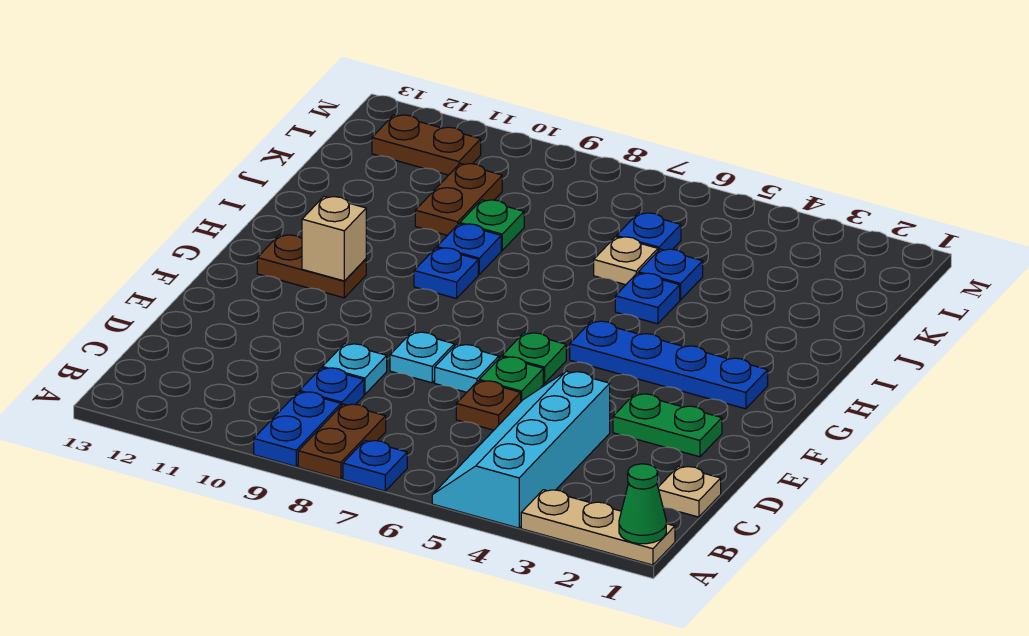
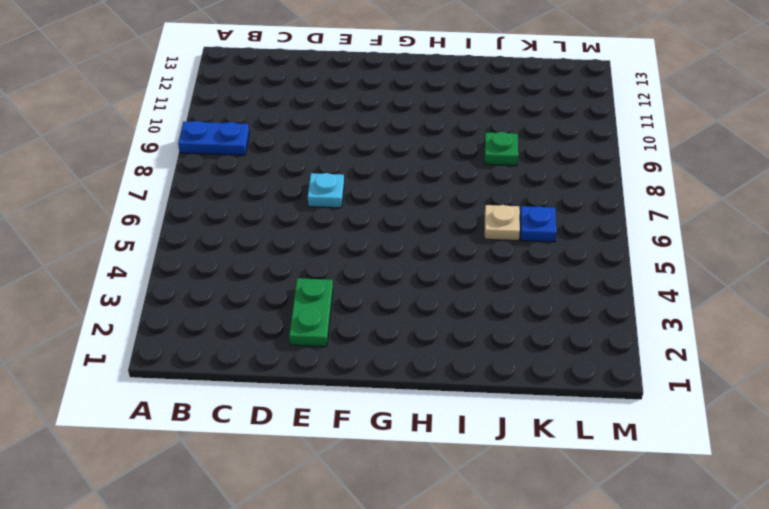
none -> tan 1x3 plate [521,490,675,565]
none -> cyan 2x4 slope [432,371,610,528]
none -> blue 1x1 plate [343,440,407,491]

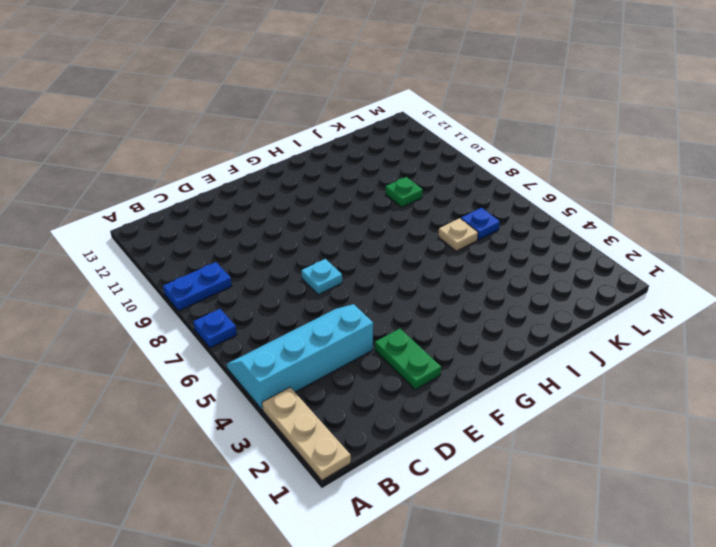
none -> brown 1x2 plate [298,404,386,479]
none -> tan 1x1 plate [658,466,721,517]
none -> blue 1x1 plate [300,368,364,406]

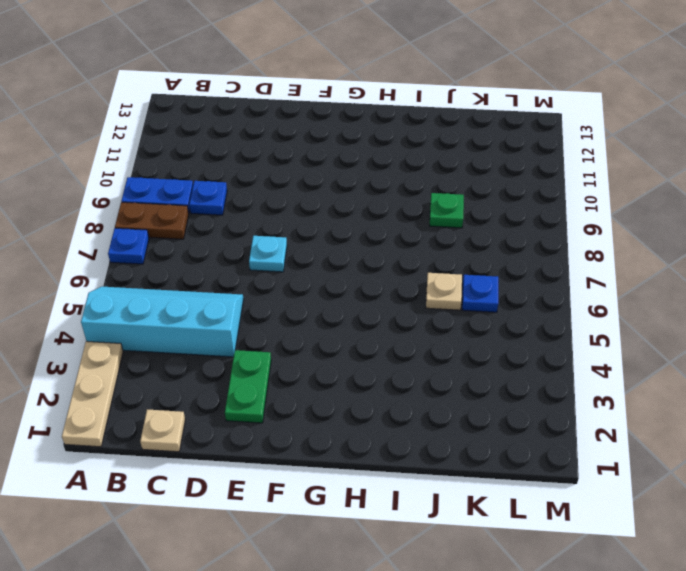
none -> brown 1x1 plate [456,381,521,430]
none -> cyan 1x1 plate [323,344,387,394]
none -> green 1x1 plate [479,357,543,401]

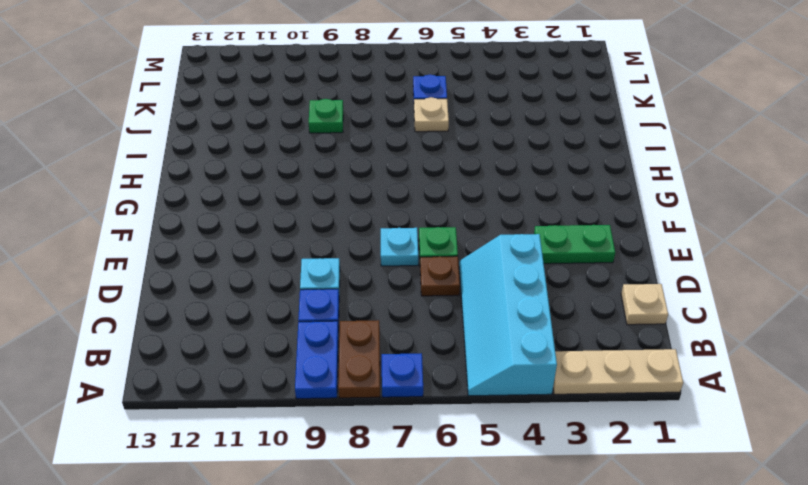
none -> cyan 1x1 plate [390,332,454,383]
none -> green 1x1 plate [502,333,566,383]
none -> blue 1x4 plate [570,321,768,409]

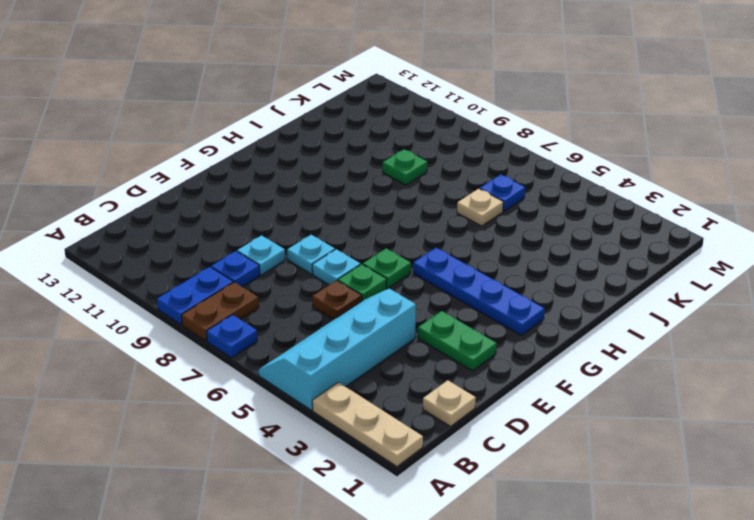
none -> brown 1x2 plate [257,235,366,298]
none -> blue 1x1 plate [414,248,478,299]
none -> blue 1x1 plate [615,273,680,324]

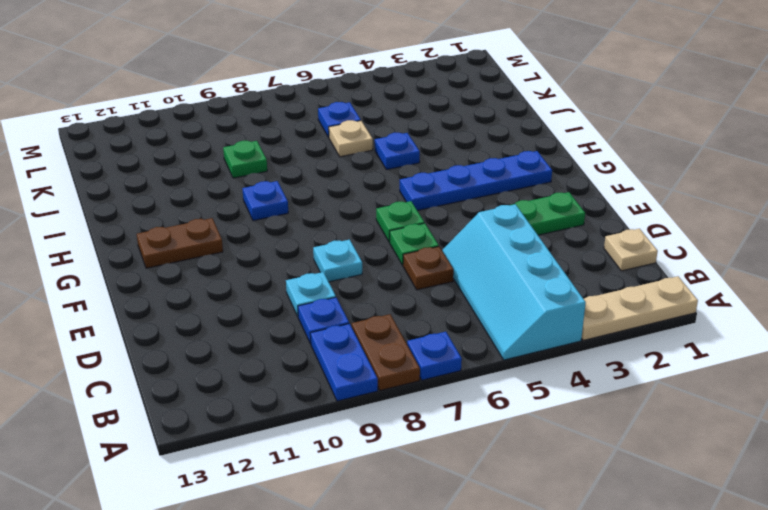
none -> cyan 1x1 plate [435,344,499,392]
none -> blue 1x1 plate [437,224,501,274]
none -> blue 1x1 plate [638,249,703,300]

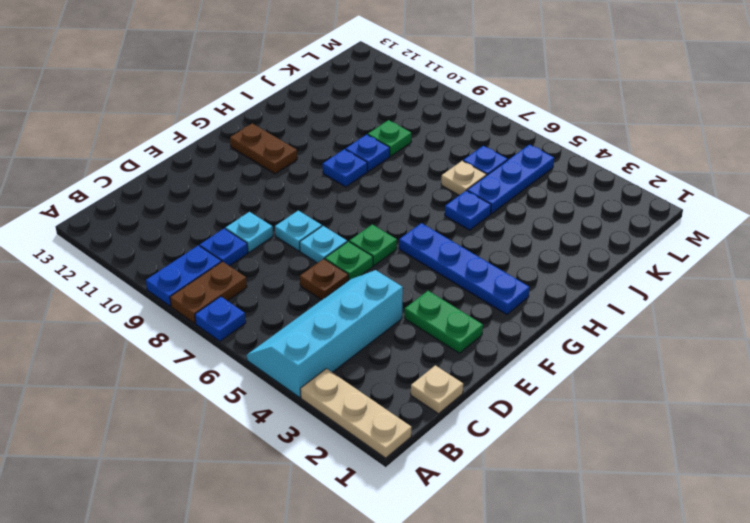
blue 1x3 plate [467,145,554,214] -> blue 1x1 plate [638,249,703,300]
none -> brown 1x2 plate [415,163,502,235]
none -> brown 1x2 plate [372,115,481,175]
none -> green 1x1 cone [619,464,666,544]

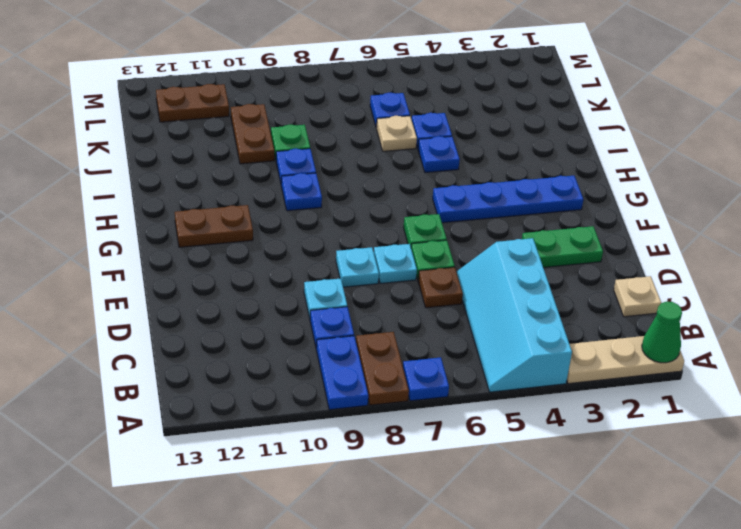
none -> tan 1x1 brick [302,196,366,281]

